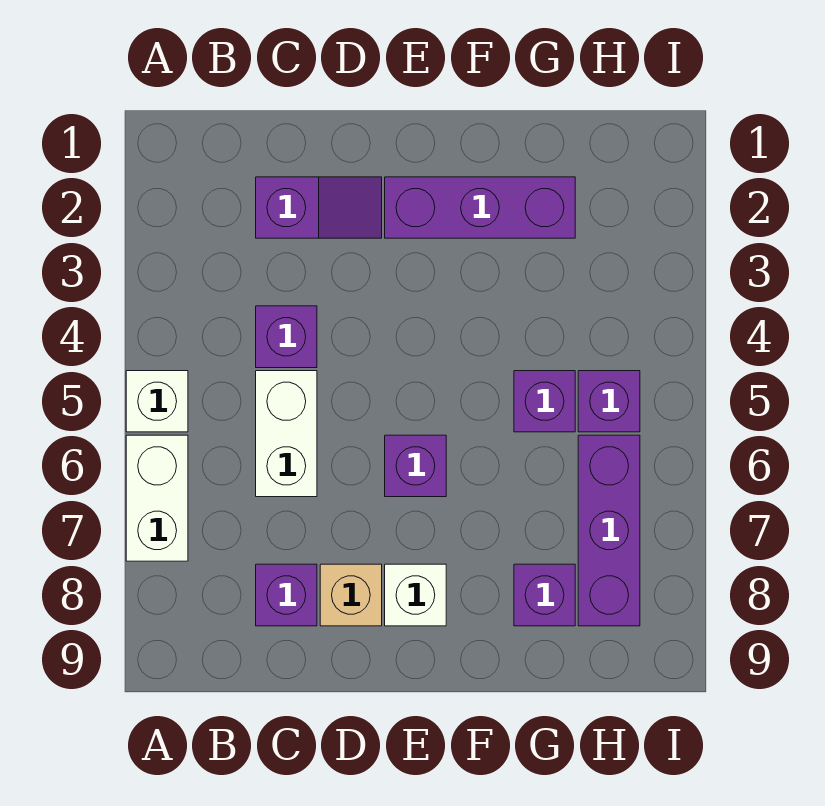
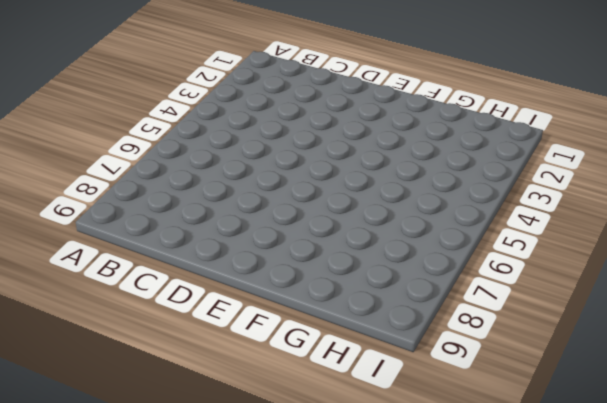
none -> white 1x1 brick [126,371,188,432]
none -> white 1x2 brick [126,435,188,561]
none -> purple 1x2 slope [256,177,382,238]

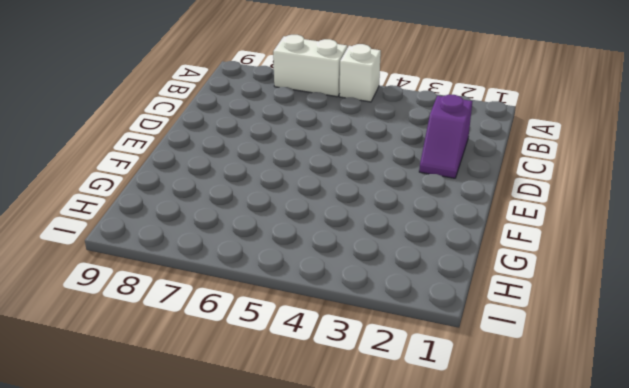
none -> purple 1x1 brick [256,306,317,368]
none -> white 1x2 brick [256,371,317,497]
none -> purple 1x1 brick [256,564,317,626]

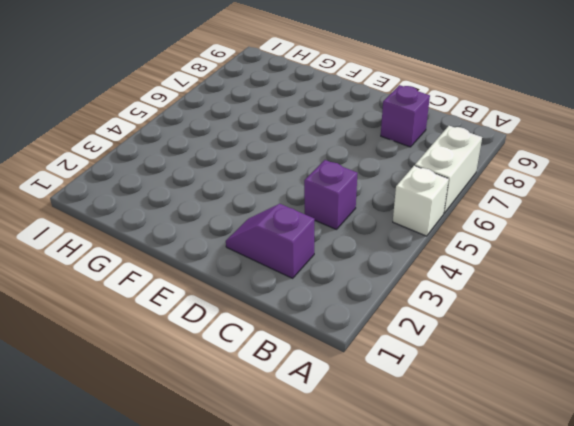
none -> white 1x2 brick [256,371,317,497]
none -> tan 1x1 brick [320,564,382,626]
none -> purple 1x3 brick [385,177,575,238]

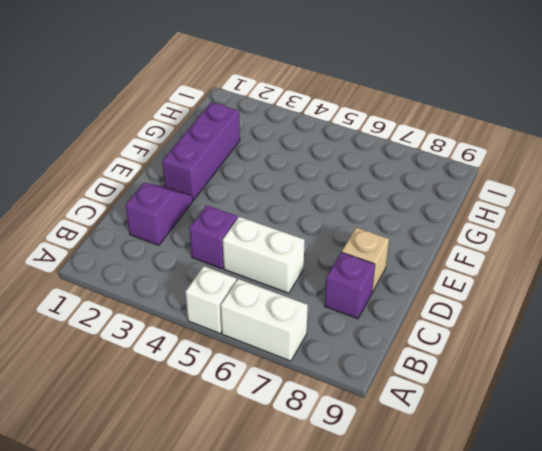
none -> purple 1x1 brick [385,435,446,497]
none -> white 1x1 brick [385,564,446,626]
none -> purple 1x1 brick [514,371,575,432]

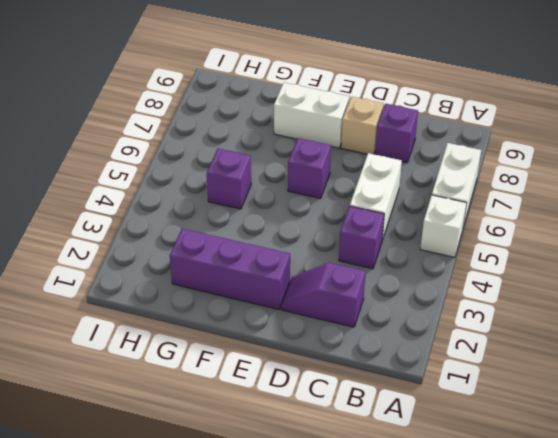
white 1x2 brick [274,83,349,148] -> white 1x1 brick [385,564,446,626]
none -> purple 1x1 brick [514,564,575,626]
none -> purple 1x1 brick [578,371,640,432]
none -> purple 1x3 brick [578,435,640,626]

